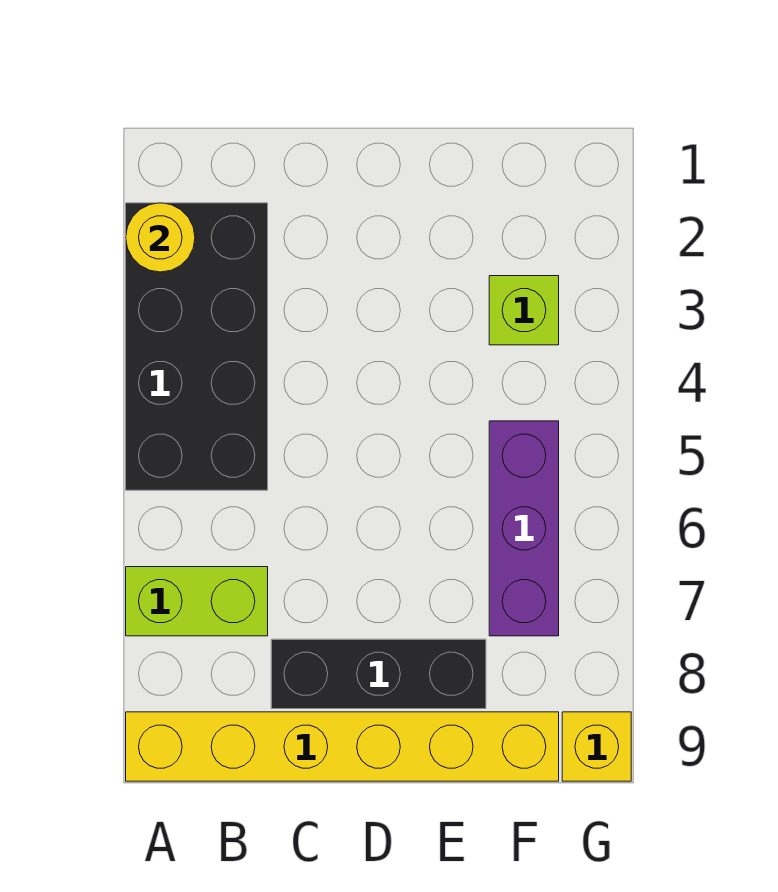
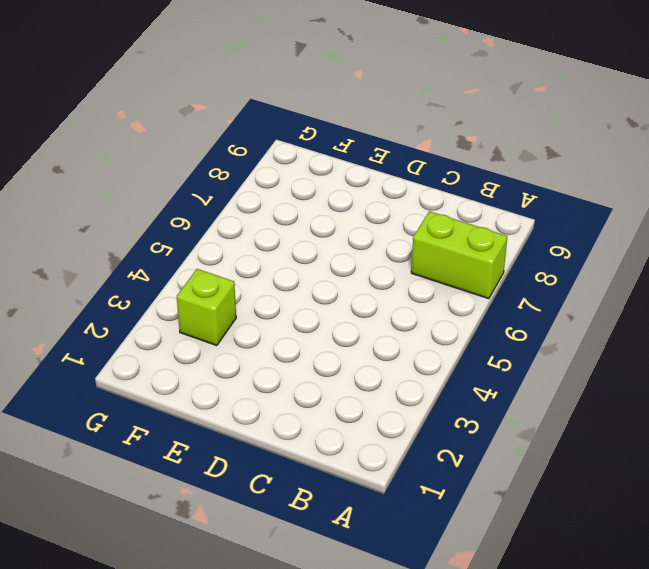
none -> black 2x4 brick [126,203,268,490]
none -> yellow 1x6 brick [126,712,559,781]

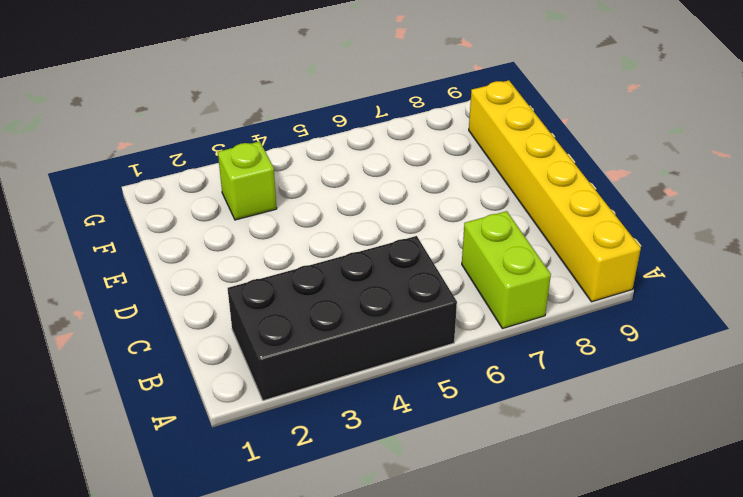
none -> black 1x3 brick [271,639,486,709]
none -> purple 1x3 brick [489,421,559,636]

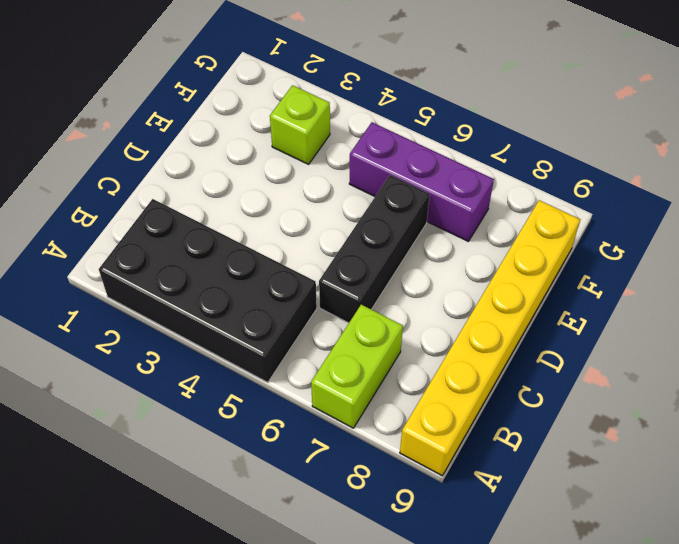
black 1x3 brick [319,175,430,323] -> black 1x3 brick moved to [271,639,486,709]
none -> yellow 1x1 brick [562,712,631,781]
none -> yellow 1x1 round brick [126,203,195,272]

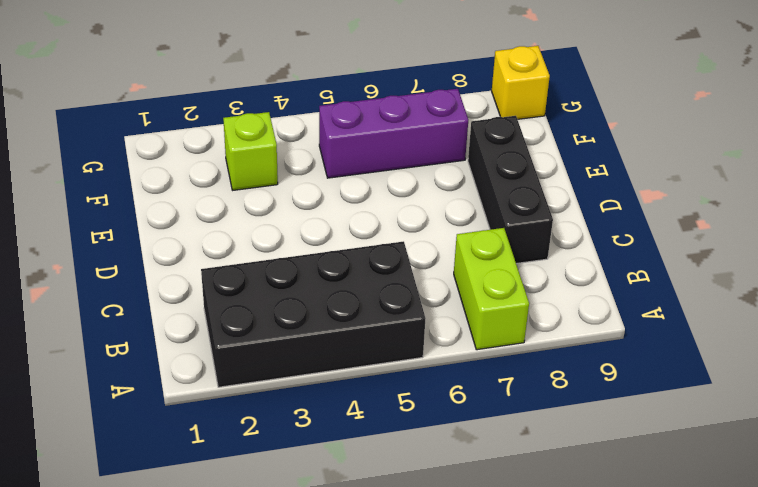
none -> yellow 1x6 brick [126,712,559,781]
none -> yellow 1x1 round brick [126,203,195,272]

